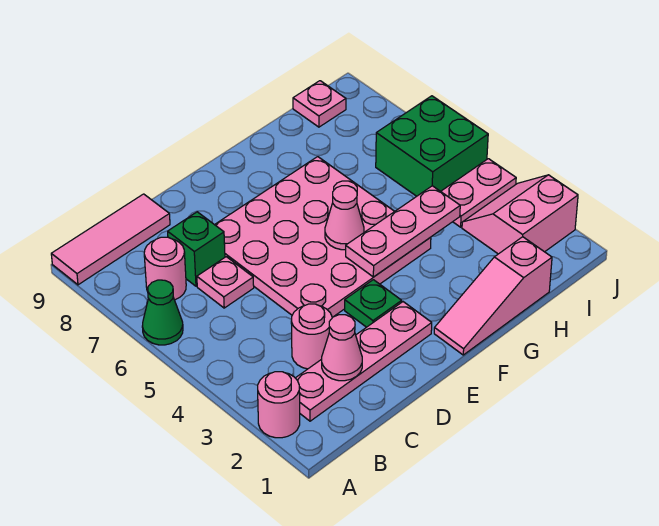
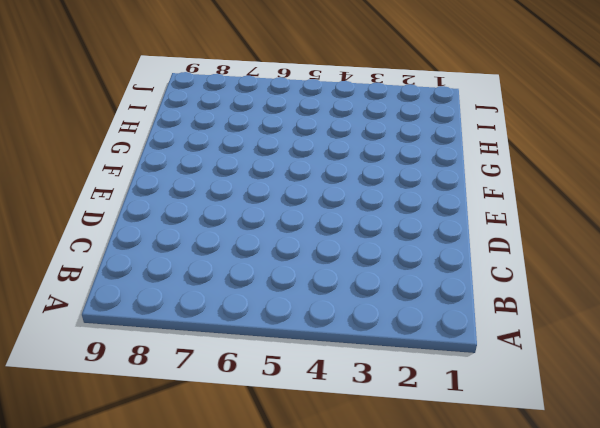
none -> pink 1x1 round brick [258,372,300,438]
none -> green 1x1 cone [142,280,183,345]
none -> pink 1x3 tile [51,194,170,285]

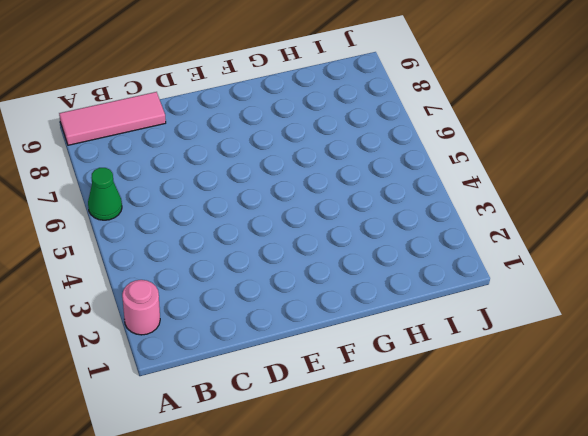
none -> pink 1x4 plate [296,302,432,421]
none -> pink 1x1 round brick [144,237,186,300]
none -> pink 1x1 round brick [291,304,332,369]

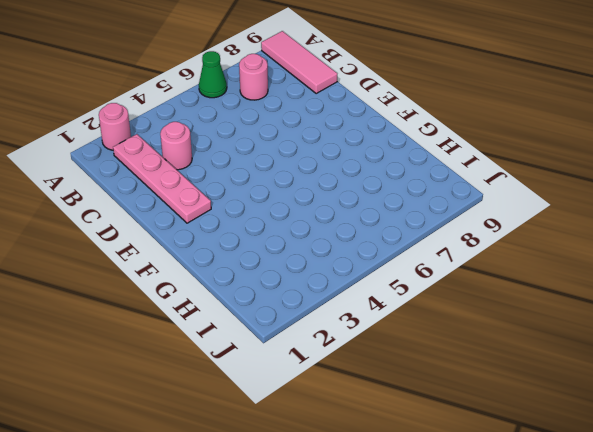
none -> pink 1x1 plate [197,257,254,308]
none -> green 1x1 brick [168,212,225,286]
none -> pink 4x4 plate [215,157,431,317]

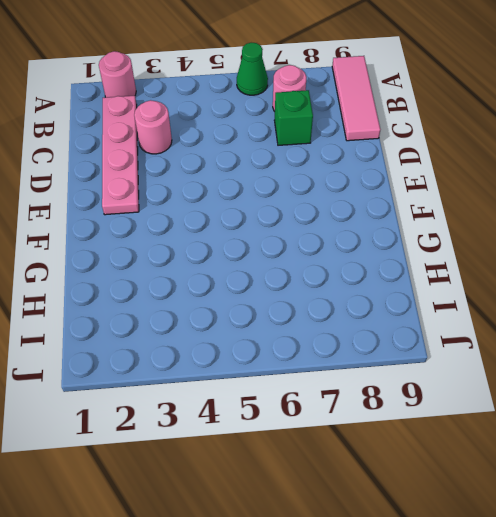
none -> pink 1x1 plate [197,257,254,308]
none -> pink 4x4 plate [215,157,431,317]
none -> green 1x1 plate [345,280,402,327]

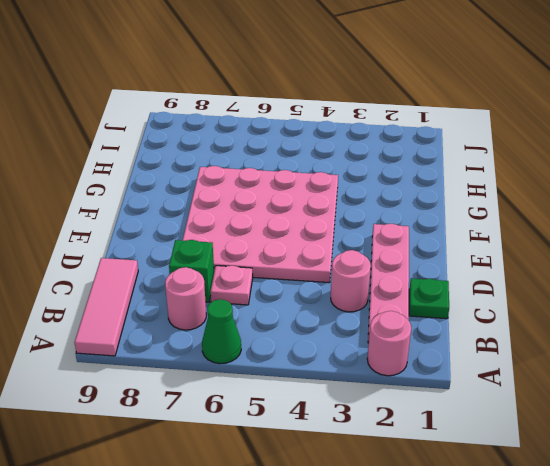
green 1x1 plate [409,278,449,319] -> green 1x1 plate moved to [345,280,402,327]
none -> pink 1x3 slope [434,237,552,355]
none -> pink 2x2 slope [462,175,578,254]
none -> pink 1x2 plate [441,159,516,227]

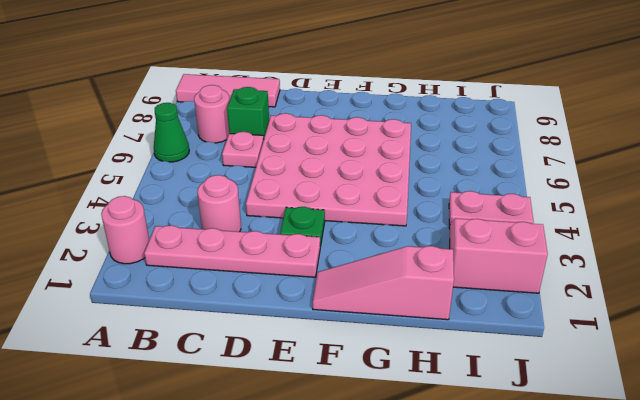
none -> green 2x2 brick [376,96,488,196]
none -> pink 1x1 plate [293,81,346,127]
none -> pink 1x1 cone [322,315,362,381]

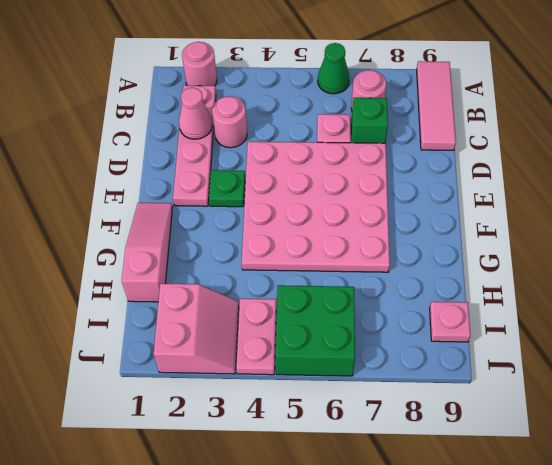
none -> pink 1x3 plate [346,186,460,277]
none -> pink 1x1 cone [325,186,364,250]

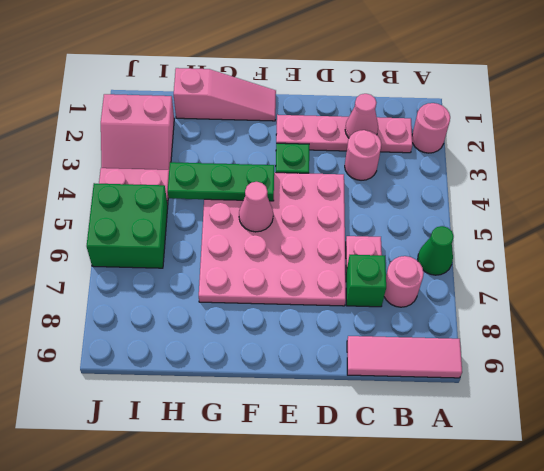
green 1x3 plate [168,162,274,201] -> pink 1x3 plate [346,186,460,277]
none -> pink 1x1 plate [293,81,346,127]

